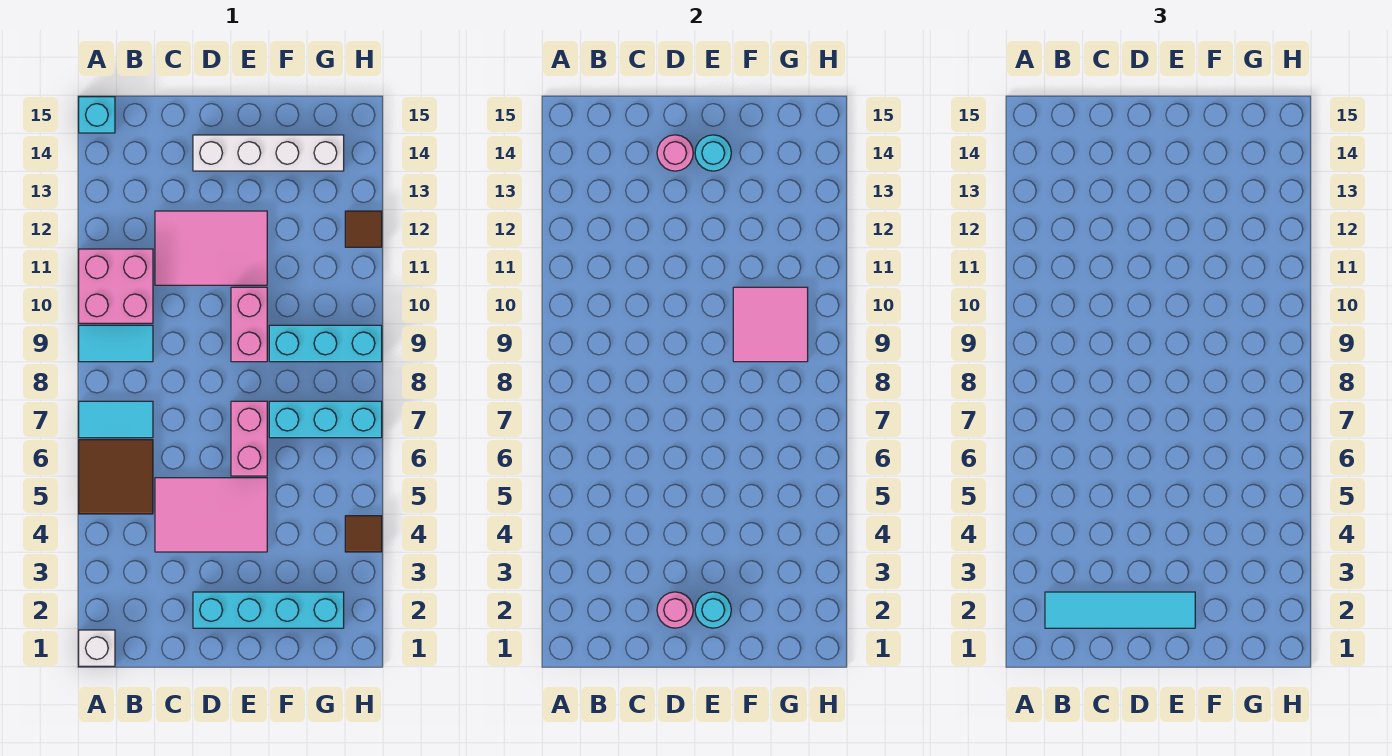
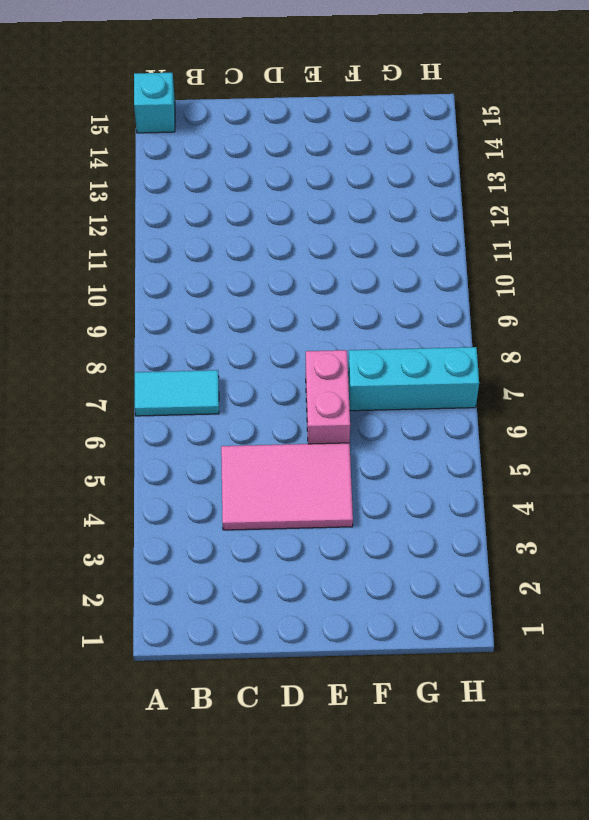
none -> white 1x1 brick [79,630,115,666]
none -> brown 2x2 tile [79,440,153,514]
none -> cyan 1x2 tile [79,325,153,362]

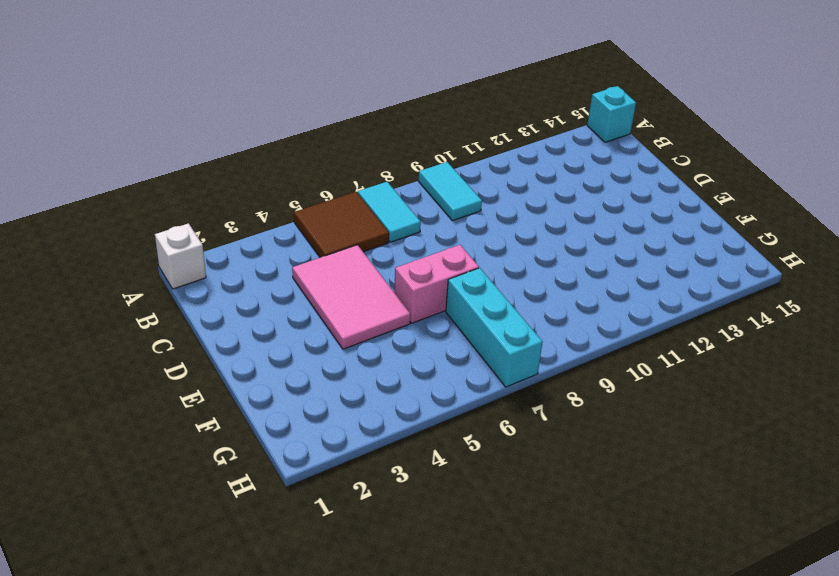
none -> pink 2x2 brick [79,249,153,323]
none -> pink 2x3 tile [155,211,267,285]
none -> cyan 1x4 brick [193,592,344,628]

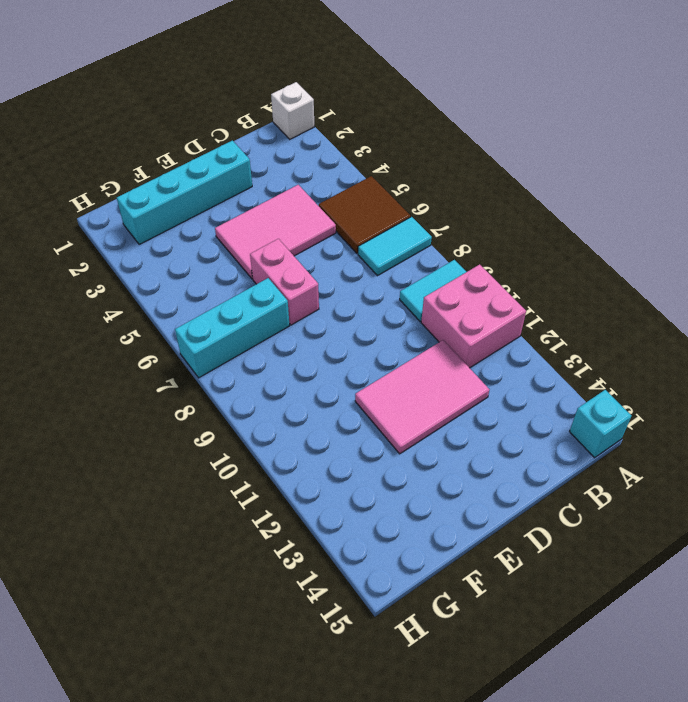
none -> white 1x4 brick [193,135,344,171]
none -> pink 1x2 brick [231,287,267,362]
none -> cyan 1x3 brick [269,325,382,362]

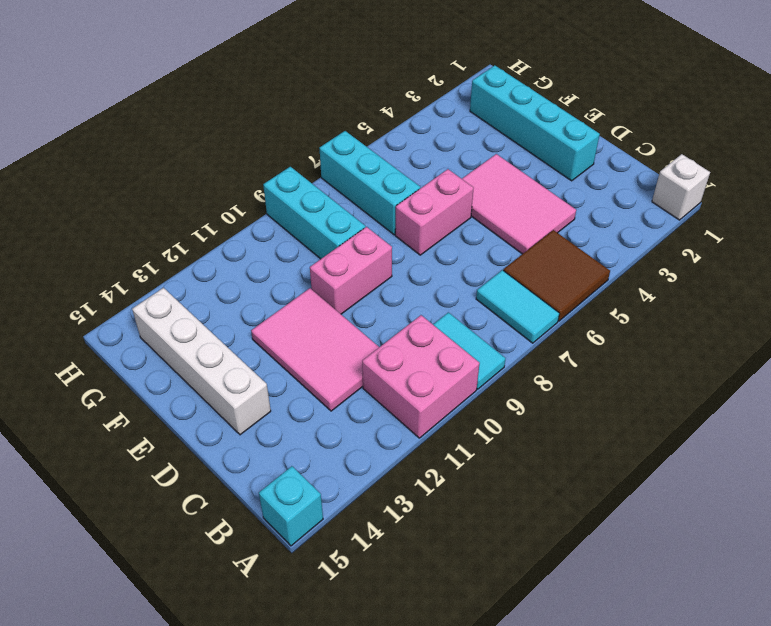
none -> brown 1x1 tile [345,516,382,552]
none -> brown 1x1 tile [345,211,382,247]
none -> pink 1x1 round brick [657,592,693,628]

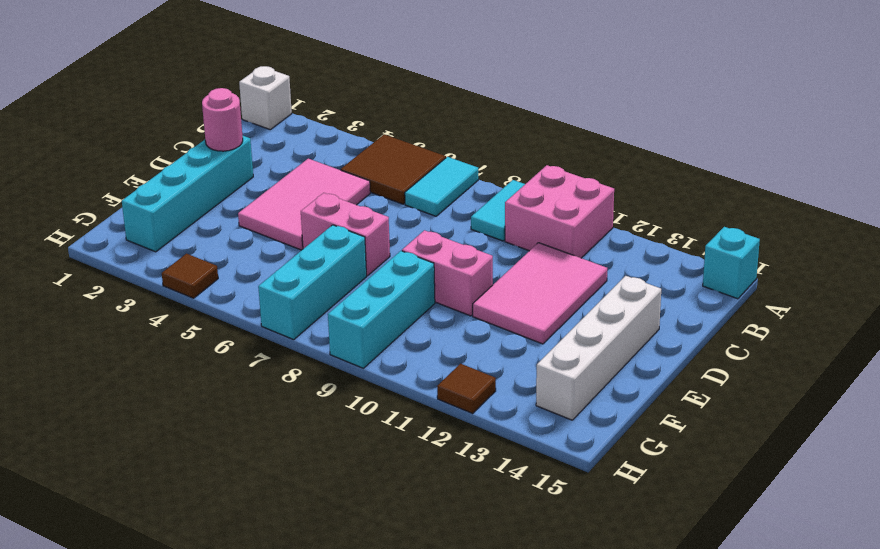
none -> pink 1x1 round brick [657,135,693,171]
none -> cyan 1x1 round brick [695,592,731,628]
none -> cyan 1x1 round brick [695,135,731,171]

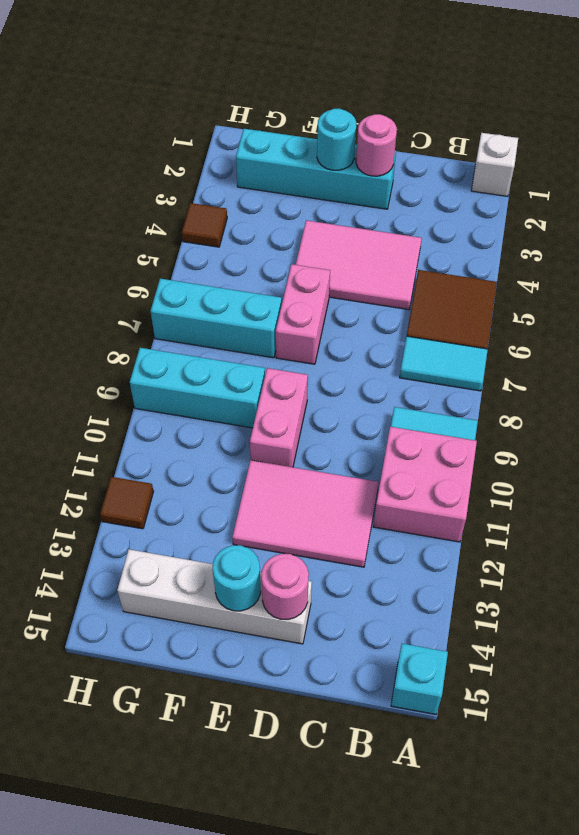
none -> pink 2x2 tile [733,287,808,362]
none -> cyan 1x4 tile [1045,592,1195,628]

